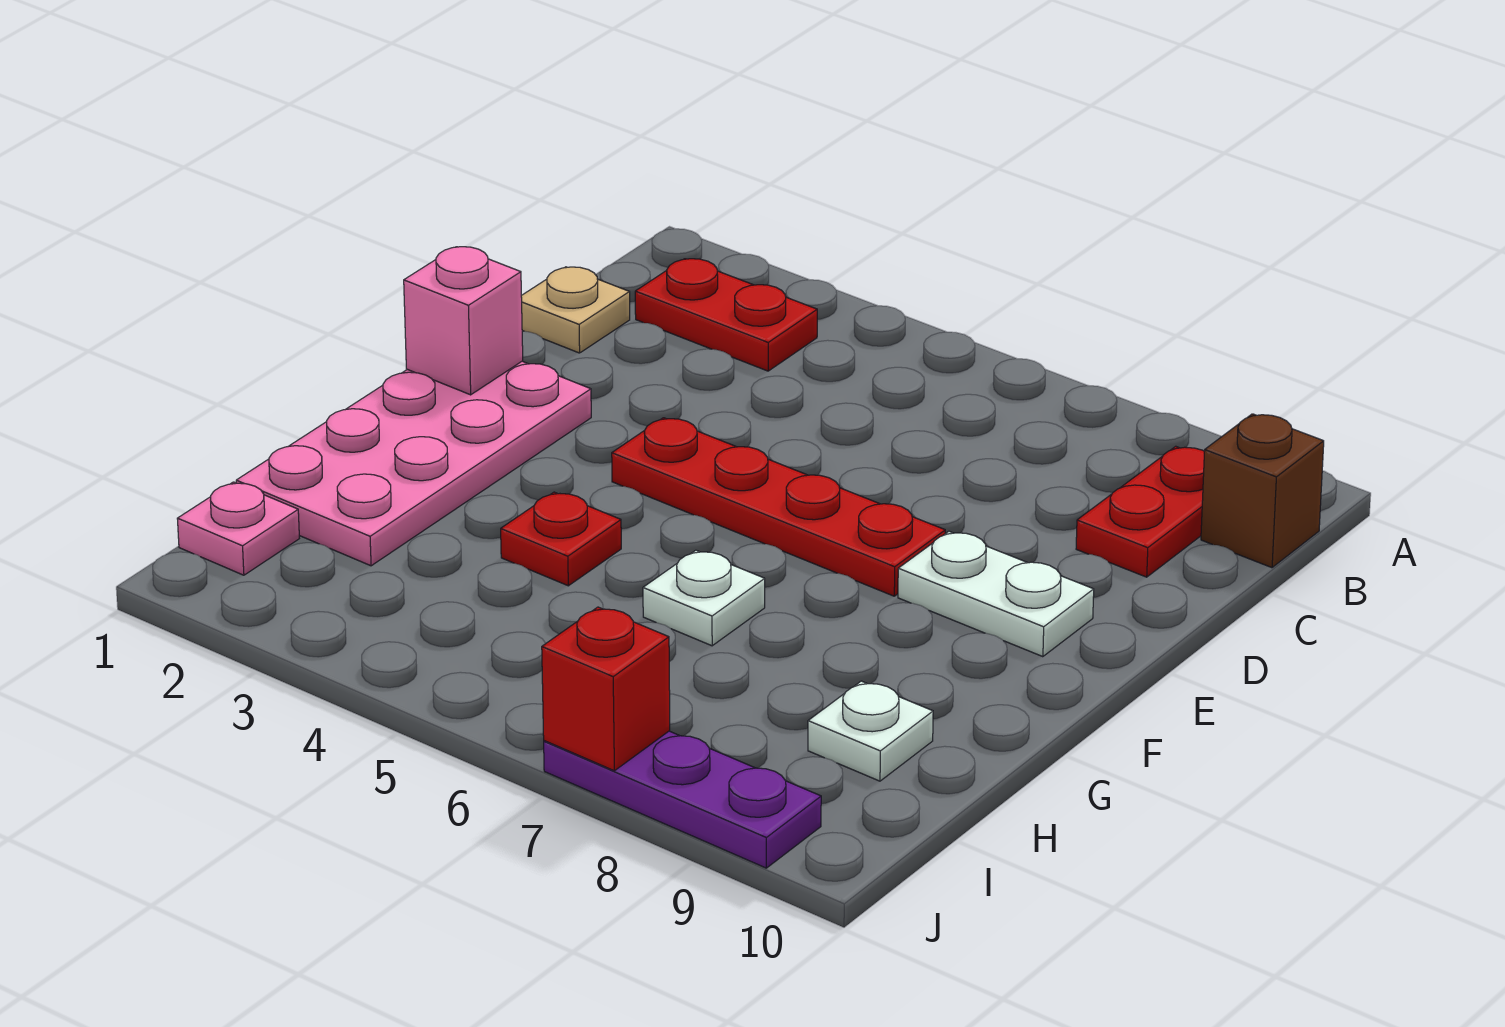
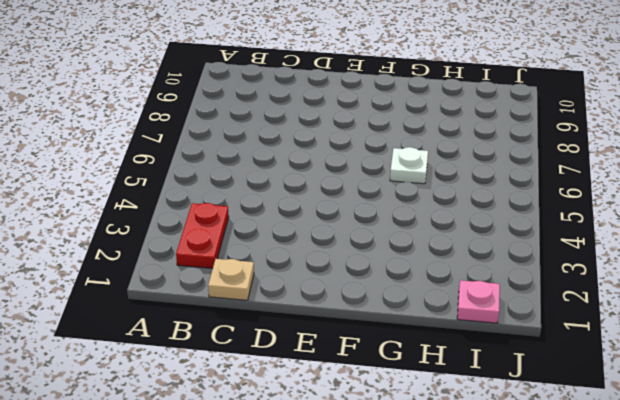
none -> red 1x2 plate [1076,446,1205,577]
none -> brown 1x1 brick [1201,414,1324,568]
none -> pink 2x4 plate [236,361,591,566]

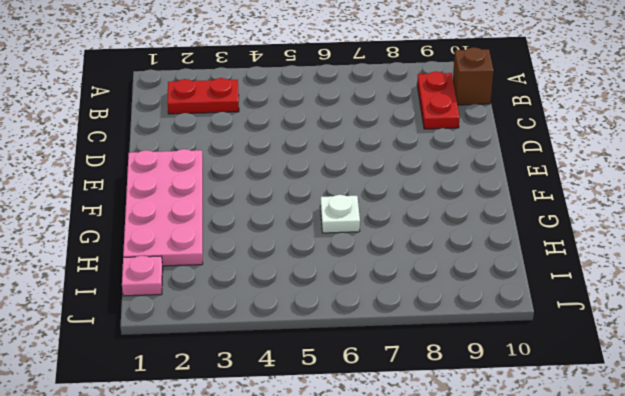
none -> tan 1x1 plate [521,267,630,353]
none -> red 1x4 plate [612,418,945,596]
none -> white 1x2 plate [898,531,1094,657]

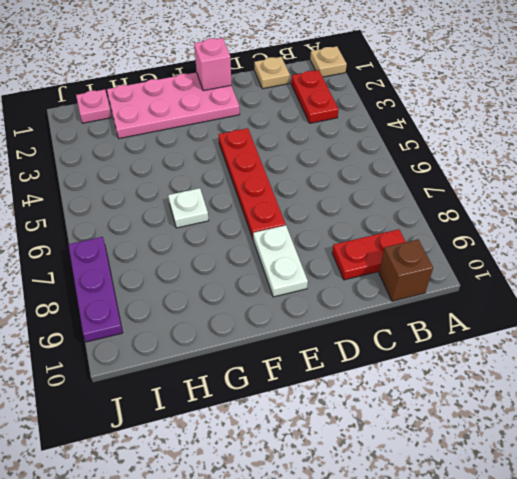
tan 1x1 plate [310,46,347,77] -> none
none -> red 1x1 plate [501,492,621,586]
none -> white 1x1 plate [808,681,933,781]
none -> red 1x1 brick [542,607,670,771]

